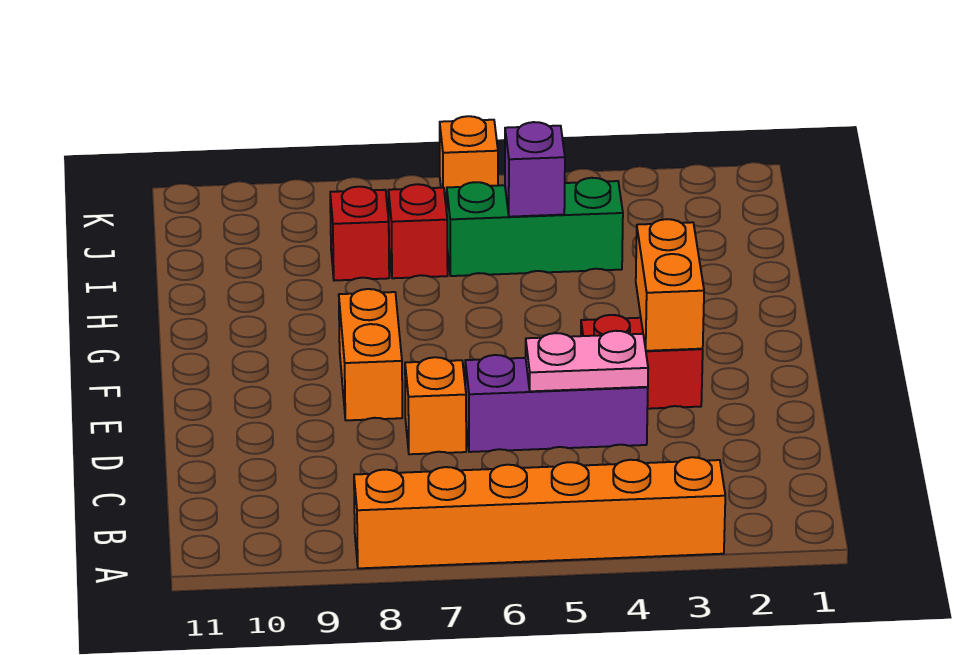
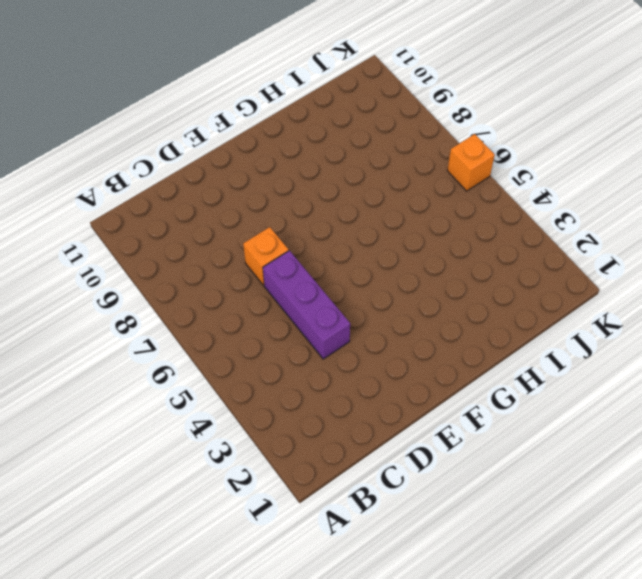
none -> orange 1x6 brick [354,457,725,568]
none -> red 1x2 brick [581,315,703,409]
none -> orange 1x2 brick [339,289,402,420]

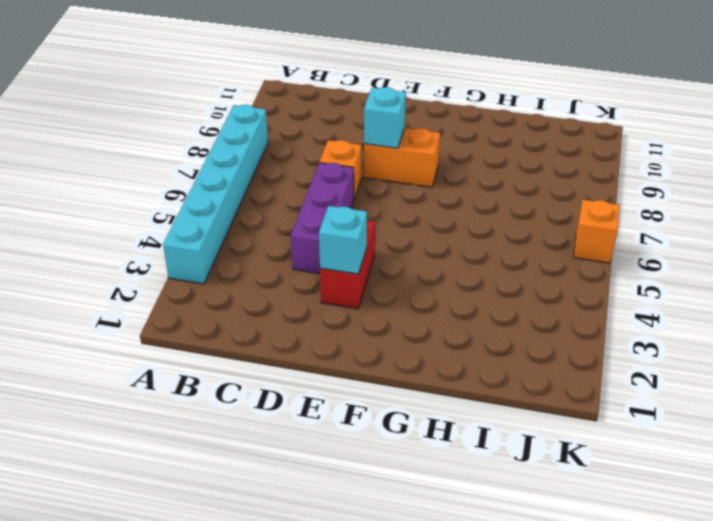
cyan 1x6 brick [163,105,268,284] -> orange 1x6 brick [354,457,725,568]
cyan 1x1 brick [319,206,367,274] -> orange 1x2 brick [636,219,704,351]
cyan 1x1 brick [364,87,406,148] -> none
none -> green 1x3 brick [447,178,623,276]
none -> red 1x1 brick [388,184,448,278]
none -> red 1x1 brick [330,187,389,281]

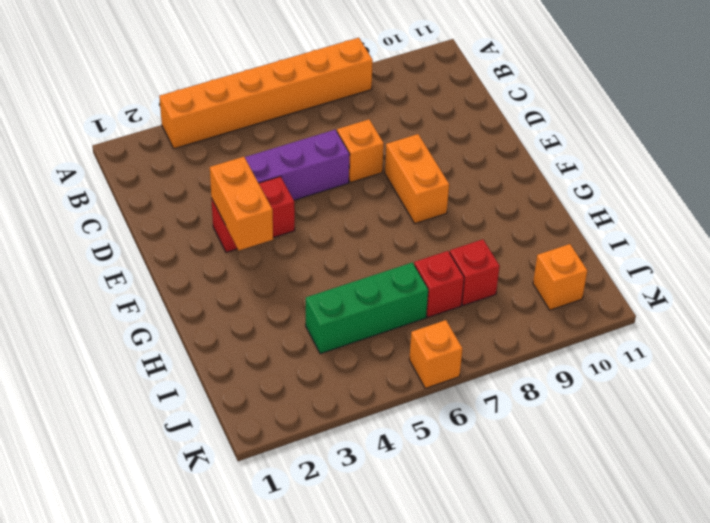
orange 1x1 brick [533,244,587,310] -> none
none -> pink 1x2 plate [526,331,648,391]
none -> purple 1x1 brick [505,122,565,217]

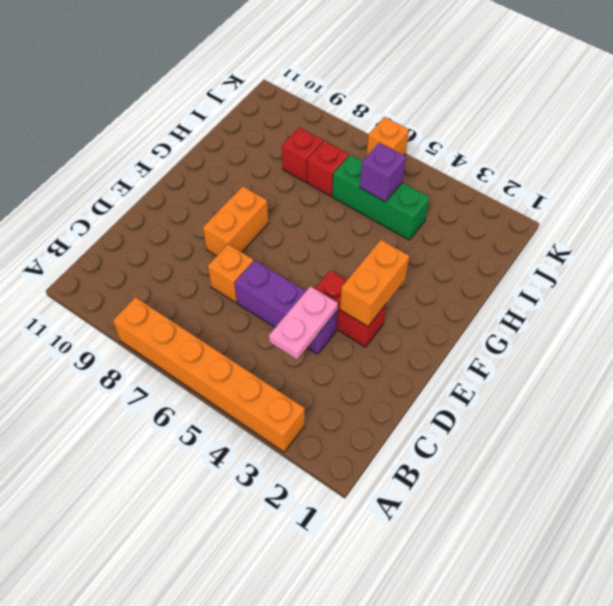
pink 1x2 plate [269,286,338,359] -> pink 1x2 plate turned to [526,331,648,391]

